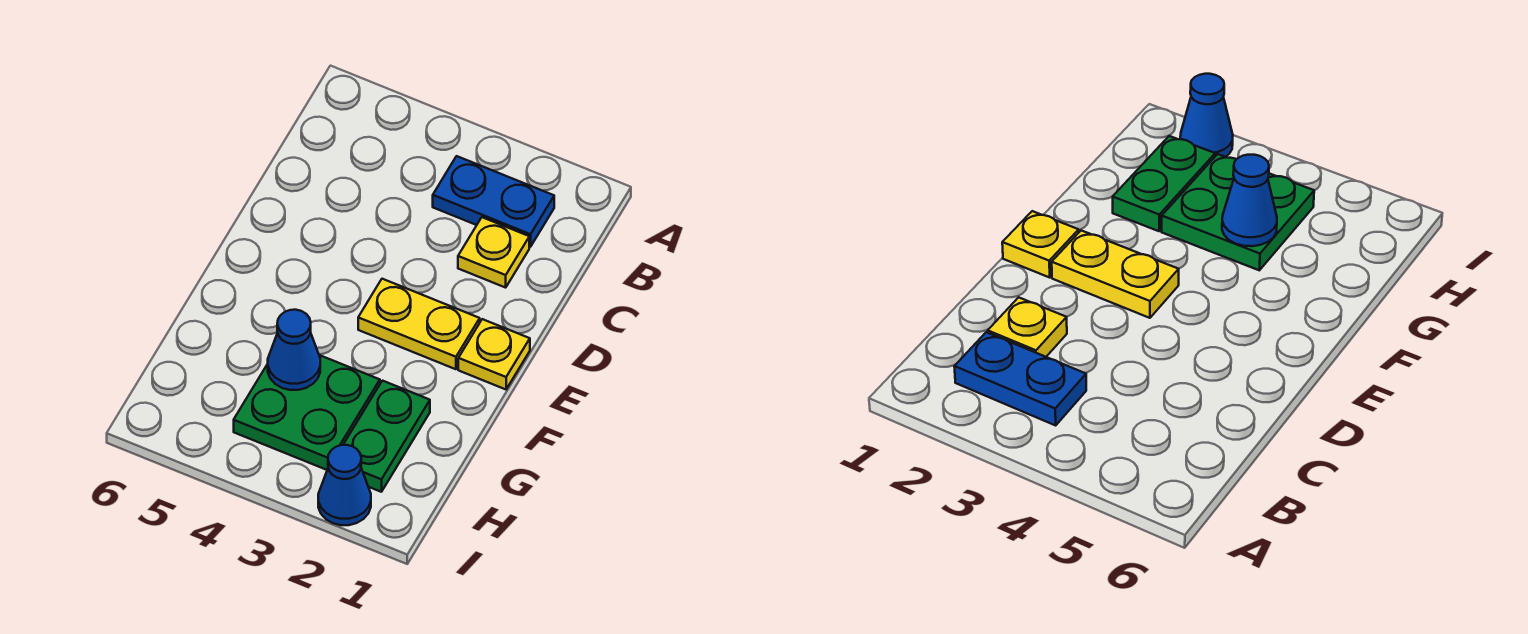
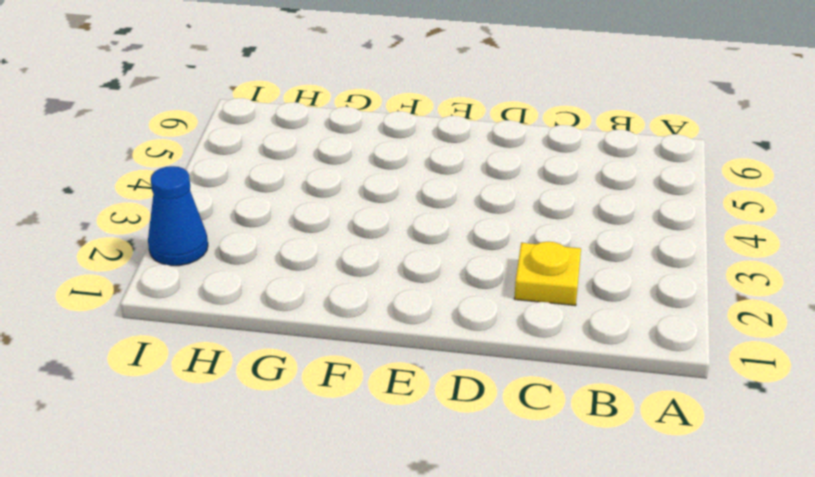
none -> blue 1x2 plate [433,156,554,247]
none -> yellow 1x1 plate [458,319,530,389]

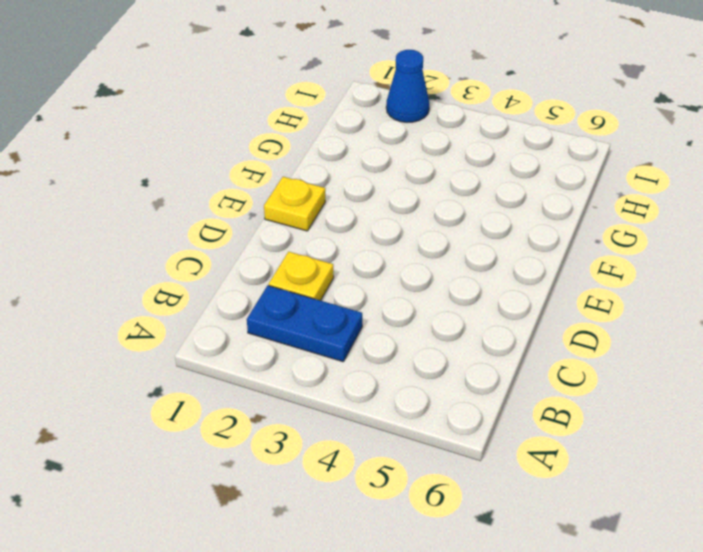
none -> yellow 1x2 plate [358,279,480,369]
none -> green 1x2 plate [343,381,430,492]

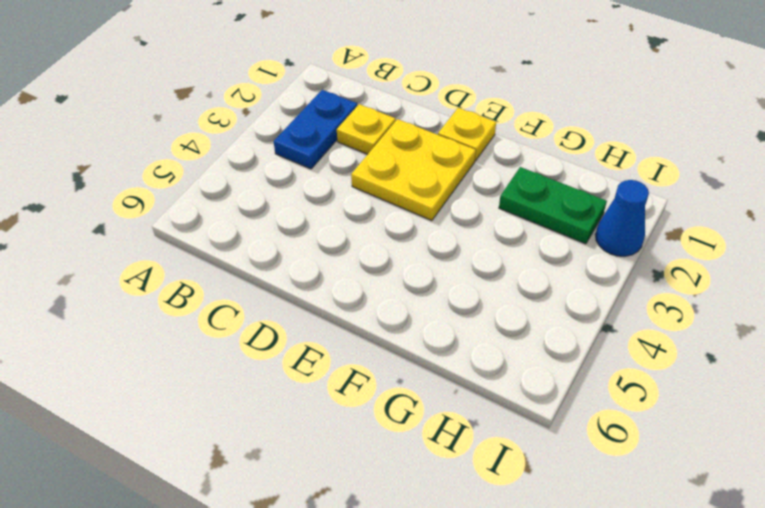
yellow 2x2 plate [351,119,476,221] -> yellow 1x2 plate [358,279,480,369]
none -> green 2x2 plate [234,355,380,470]
none -> blue 1x1 cone [268,310,320,390]

